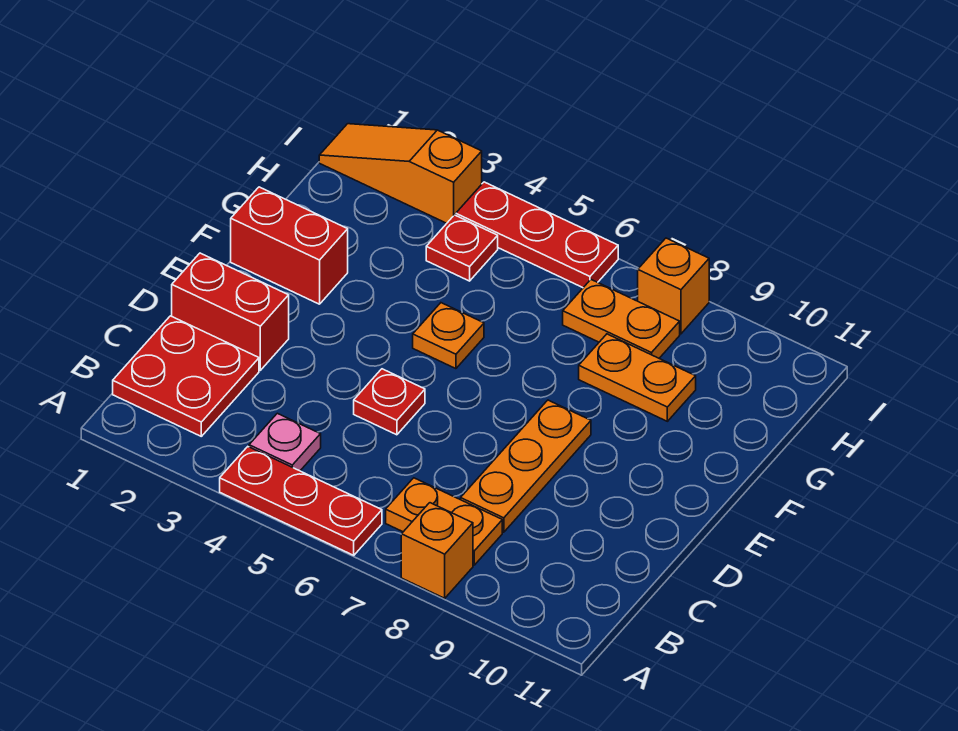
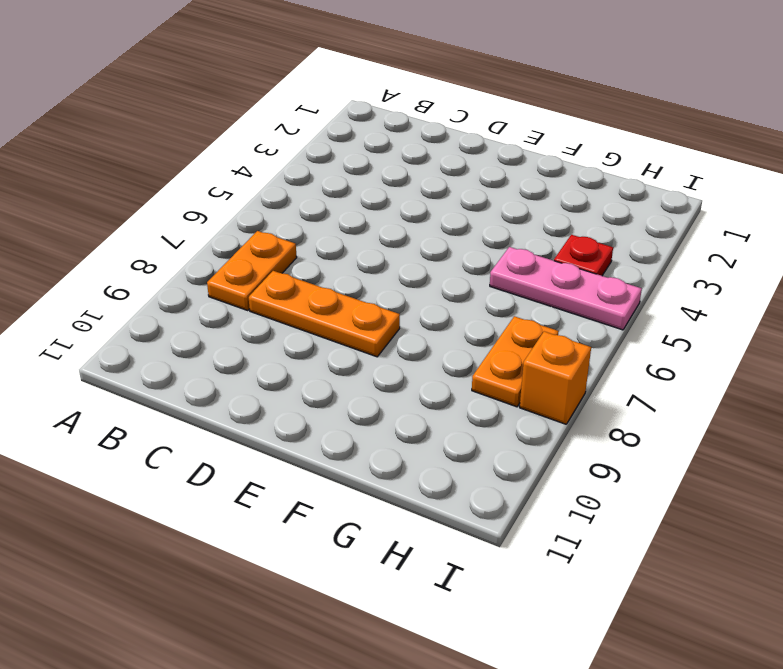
pink 1x3 plate [490,247,642,330] -> red 1x3 plate [456,182,618,288]
none -> red 1x3 plate [220,447,382,555]
none -> orange 1x1 brick [401,503,473,598]
none -> red 2x2 plate [113,316,259,436]

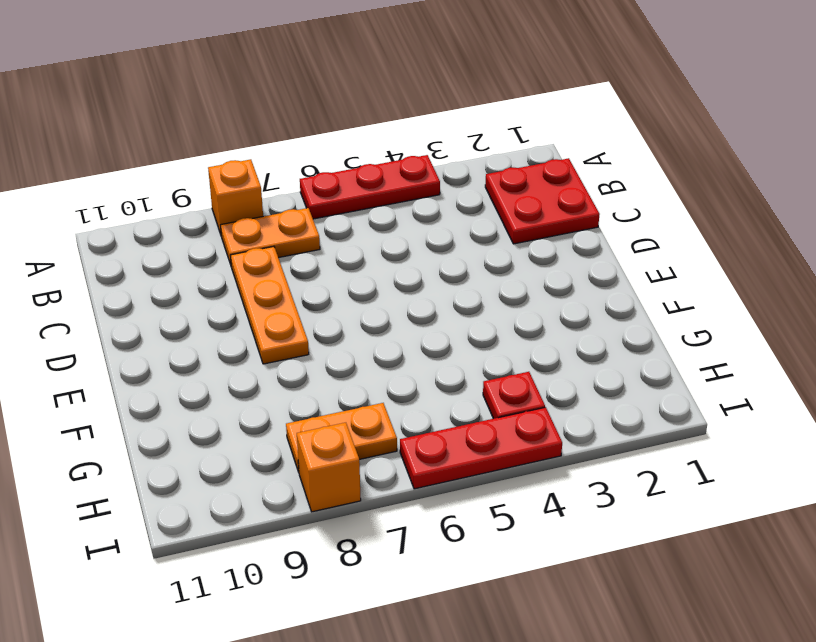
none -> pink 1x1 plate [249,413,321,471]
none -> red 1x2 brick [172,253,289,370]
none -> red 1x1 plate [354,369,425,435]

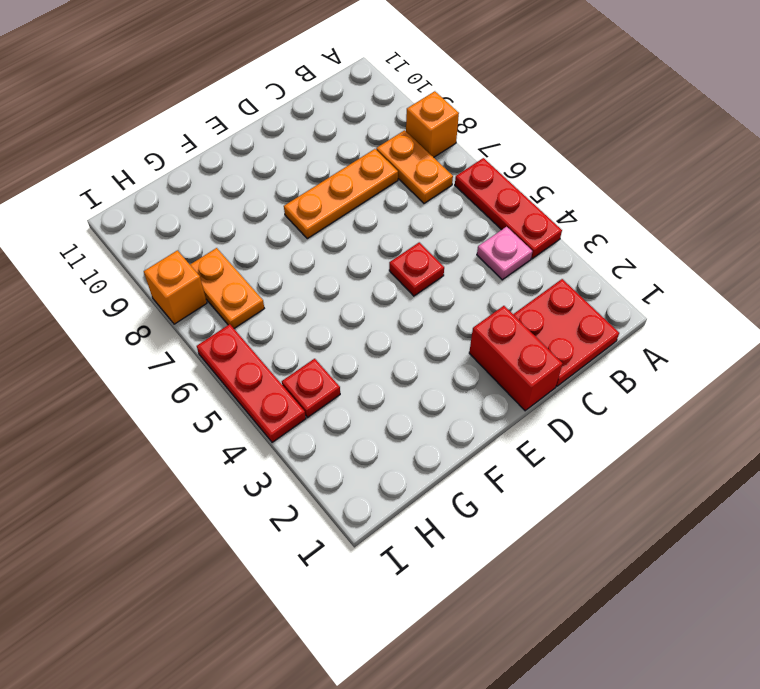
none -> red 1x2 brick [231,187,348,304]
none -> orange 1x1 plate [413,303,484,369]
none -> orange 1x2 plate [579,334,696,421]

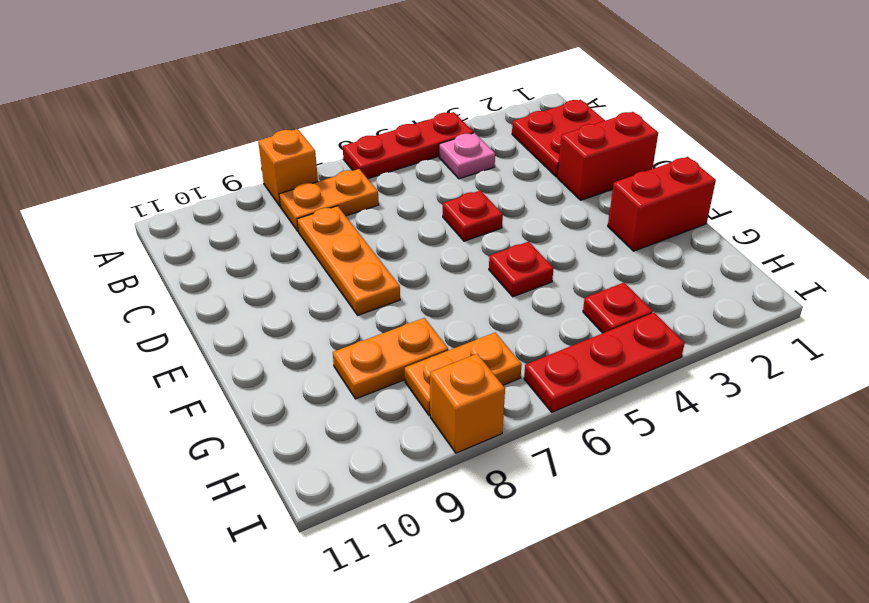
red 1x1 plate [489,242,554,297] -> orange 1x1 plate [413,303,484,369]
none -> orange 1x3 slope [319,124,482,223]

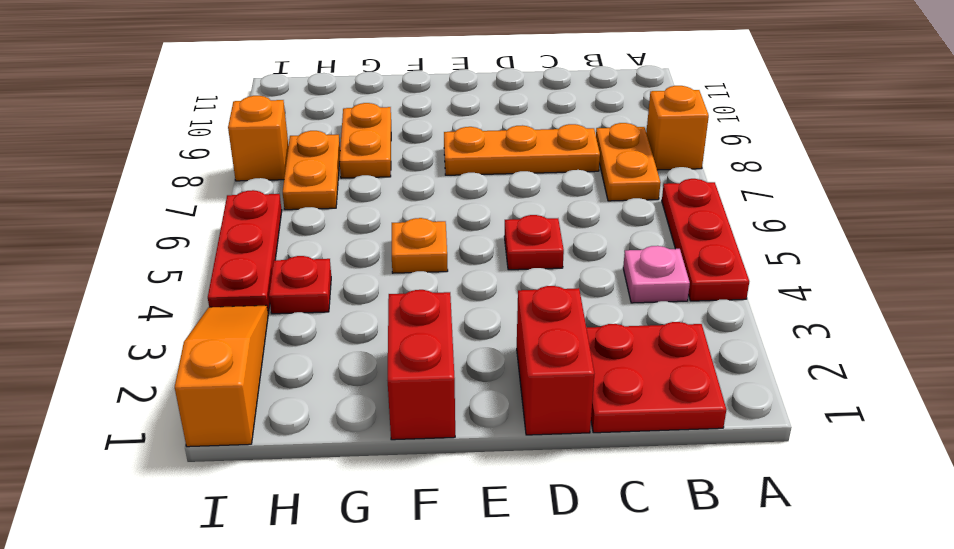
orange 1x3 slope [175,305,268,447] -> orange 1x3 slope turned to [319,124,482,223]

